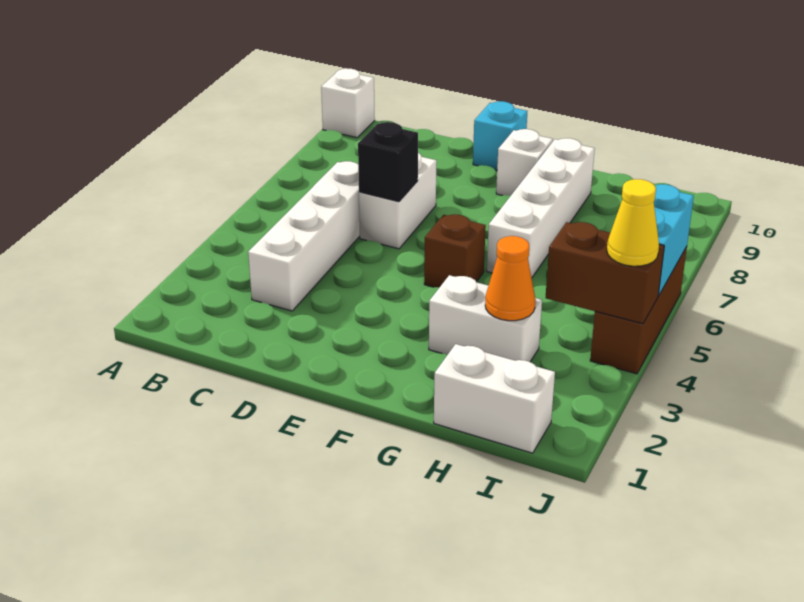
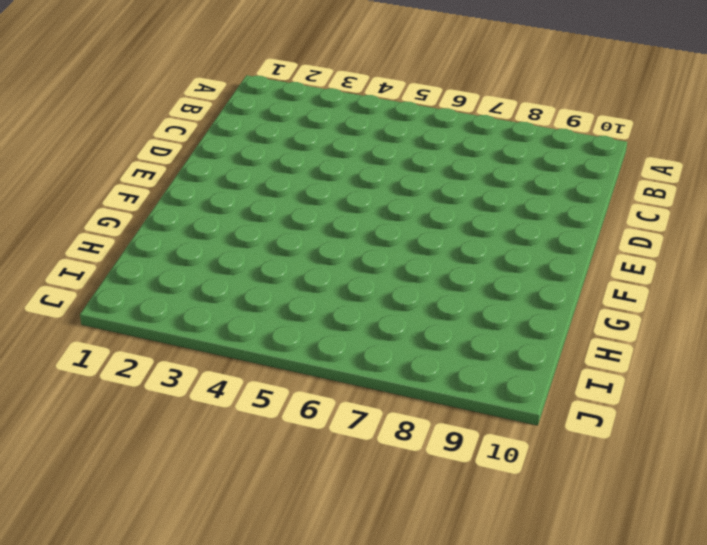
none -> white 1x1 brick [321,69,375,138]
none -> white 1x4 brick [248,161,360,311]
none -> white 1x2 brick [359,153,437,249]

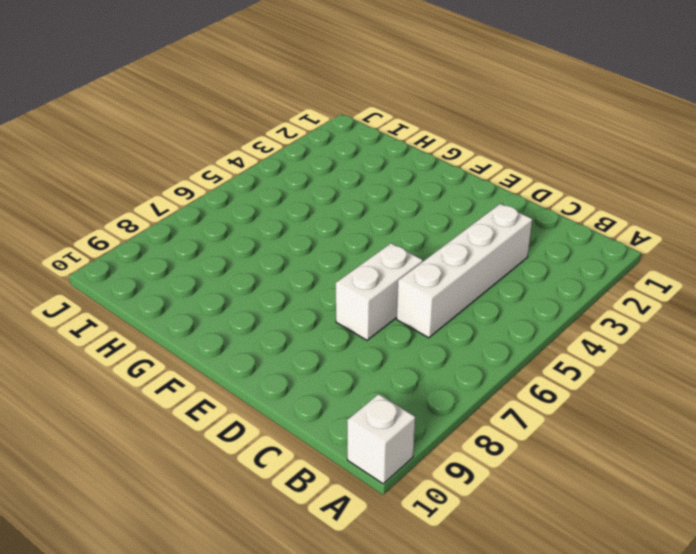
none -> cyan 1x1 brick [473,101,527,170]
none -> brown 1x1 brick [424,214,486,288]
none -> white 1x1 brick [496,129,553,196]

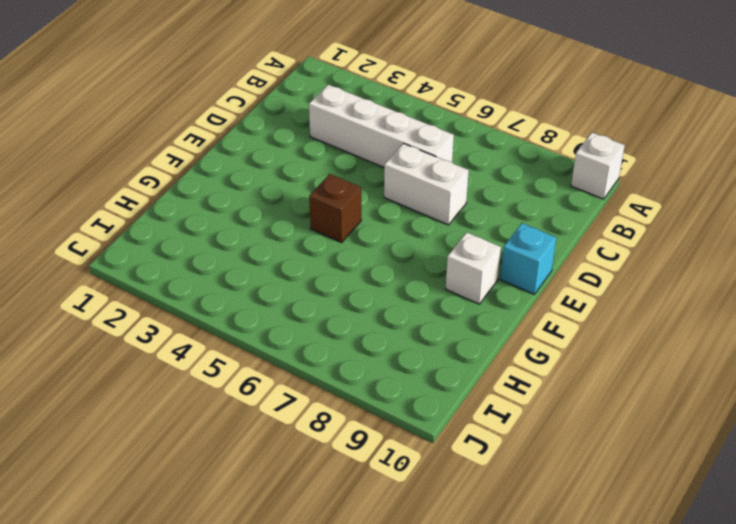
none -> white 1x2 brick [429,275,542,362]
none -> white 1x4 brick [487,138,595,278]
none -> white 1x2 brick [434,344,555,453]

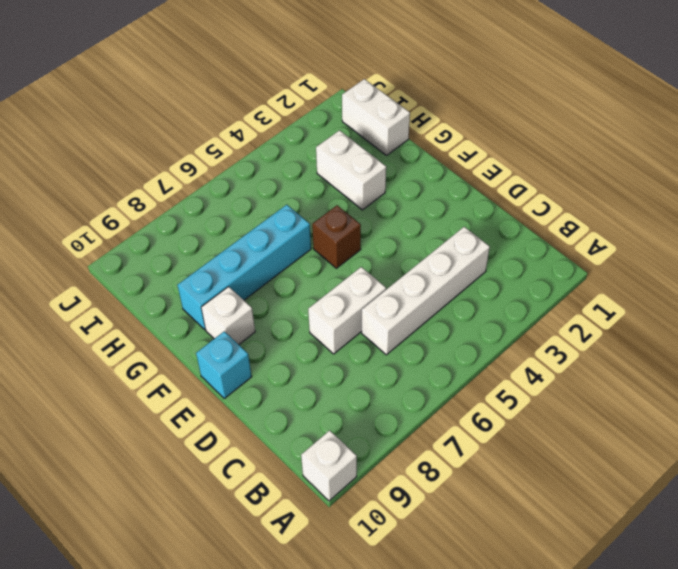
cyan 1x4 brick [178,205,311,330] -> white 1x4 brick [487,138,595,278]
none -> brown 1x3 brick [590,247,687,374]
none -> black 1x1 brick [358,122,418,202]
none -> orange 1x1 cone [485,236,536,321]

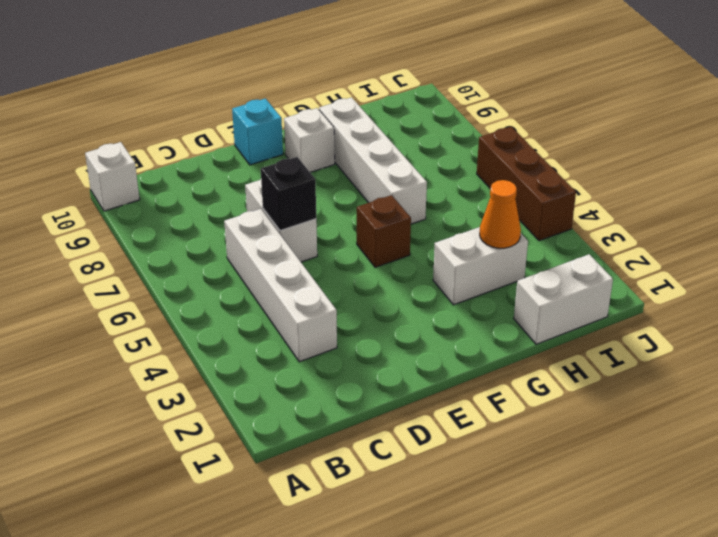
none -> brown 1x2 brick [546,222,664,324]
none -> cyan 1x2 brick [654,184,694,296]
none -> yellow 1x1 cone [607,179,659,266]

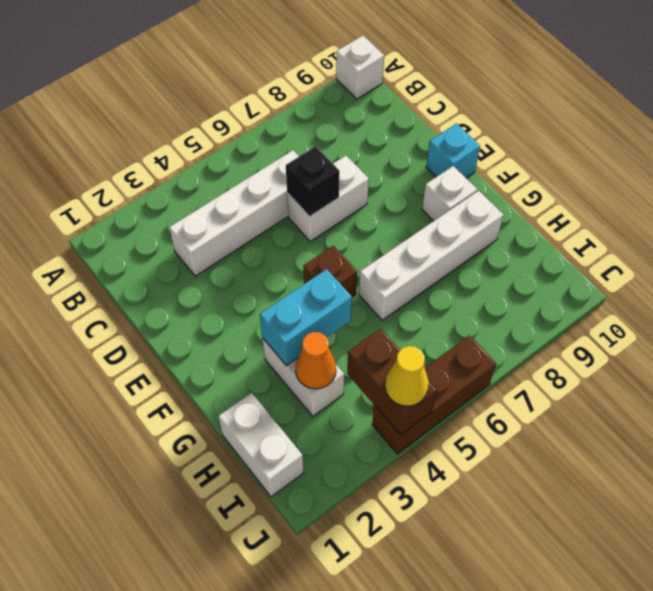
cyan 1x2 brick [260,269,352,366] -> cyan 1x2 brick moved to [654,184,694,296]

